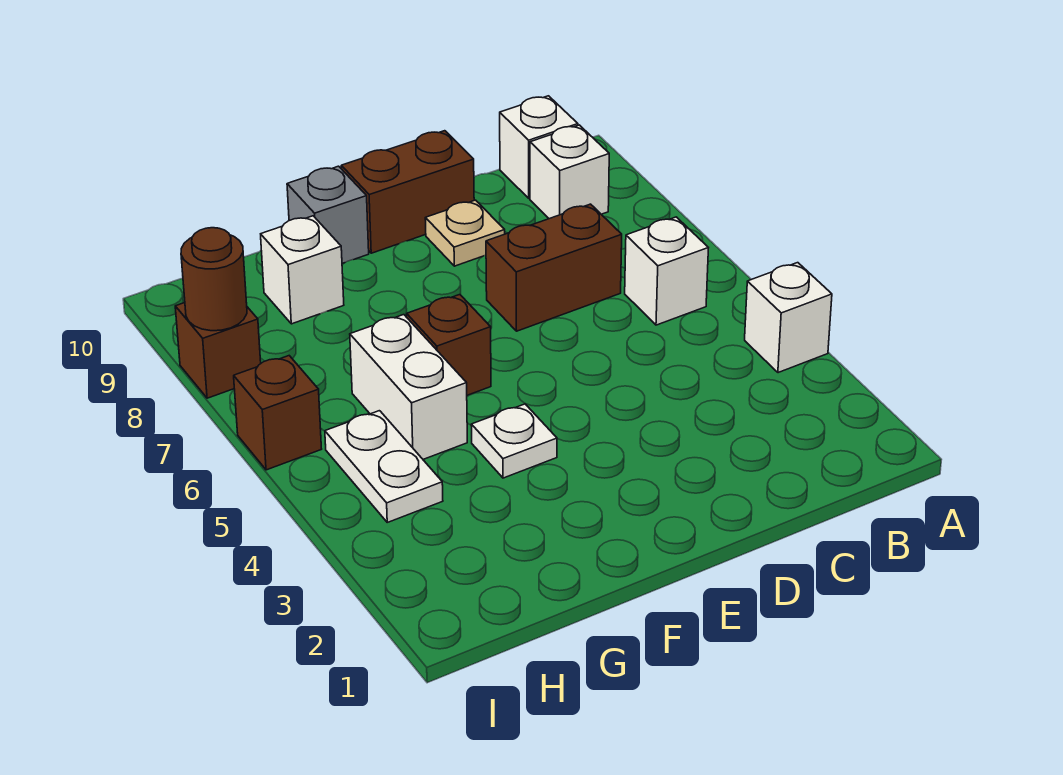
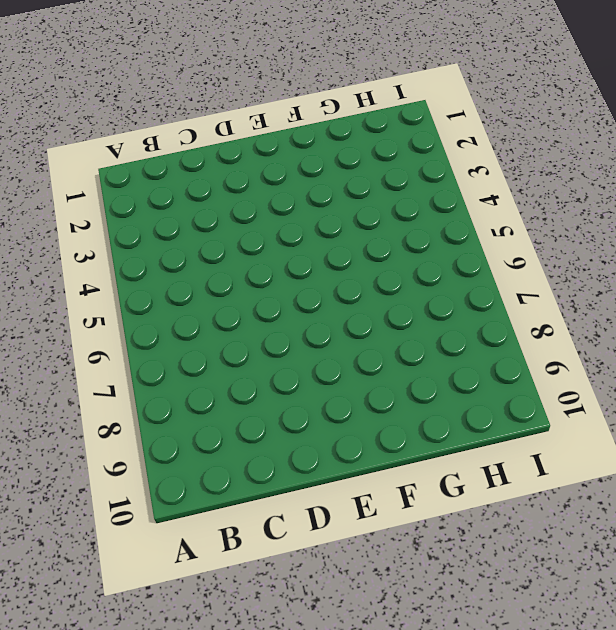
none -> white 1x1 brick [745,263,832,373]
none -> white 1x1 brick [625,217,708,325]
none -> white 1x1 brick [530,125,609,219]

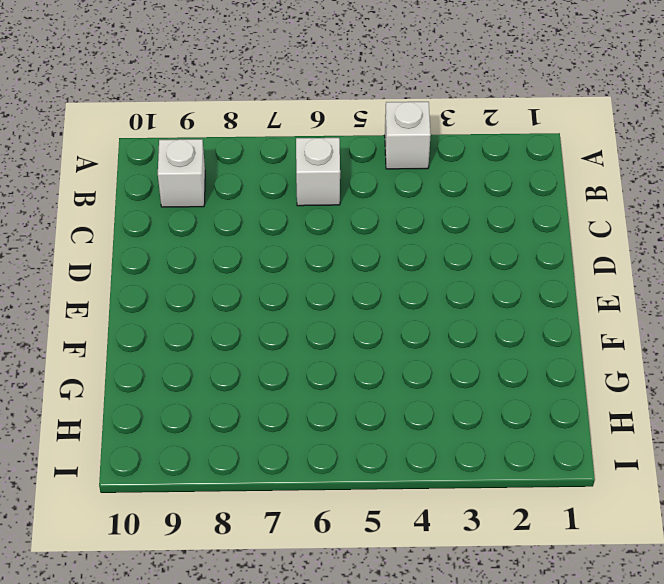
none -> white 1x1 brick [500,96,578,198]
none -> brown 1x2 brick [486,204,622,331]
none -> tan 1x1 plate [425,200,505,266]

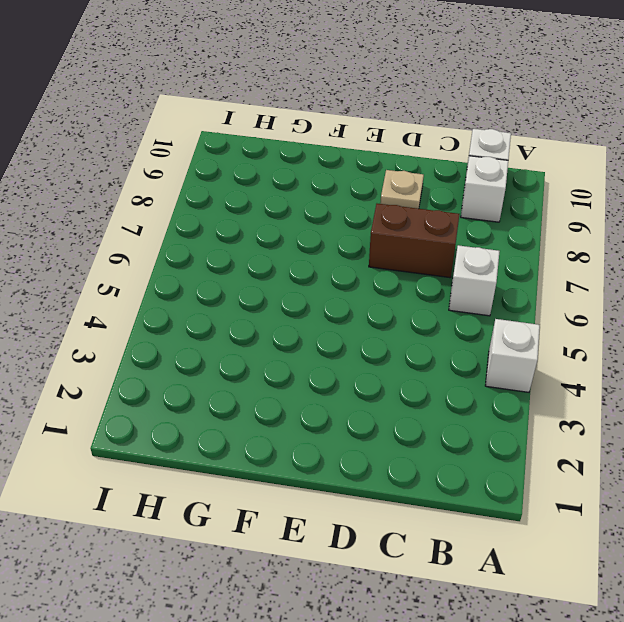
none -> brown 1x2 brick [341,131,474,253]
none -> white 1x1 plate [471,404,557,478]
none -> brown 1x1 brick [407,295,491,395]

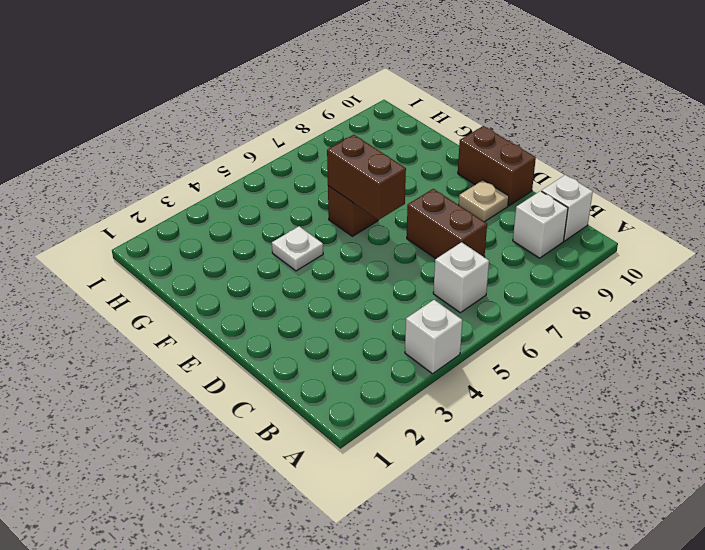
brown 1x2 brick [327,135,406,220] -> none
none -> grey 1x1 brick [287,166,369,263]
none -> white 1x2 brick [350,315,467,459]
none -> white 1x1 brick [261,216,344,324]

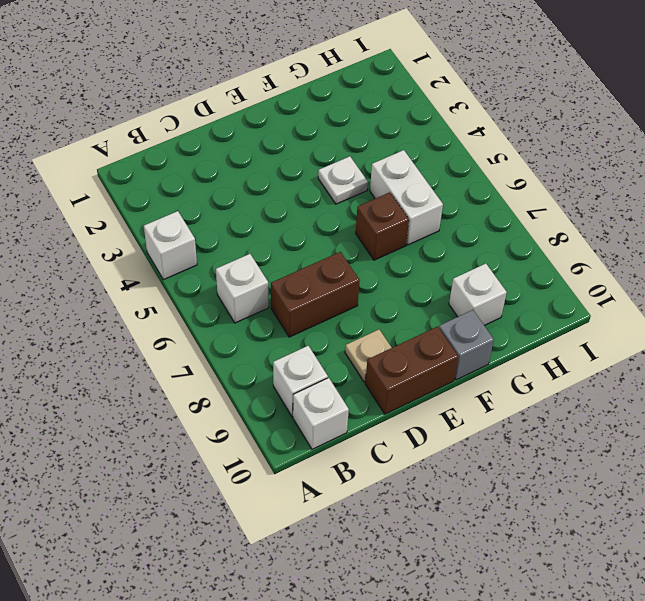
none -> white 1x2 plate [325,411,443,522]
none -> brown 1x1 brick [234,356,321,470]
none -> brown 1x1 brick [175,303,261,398]

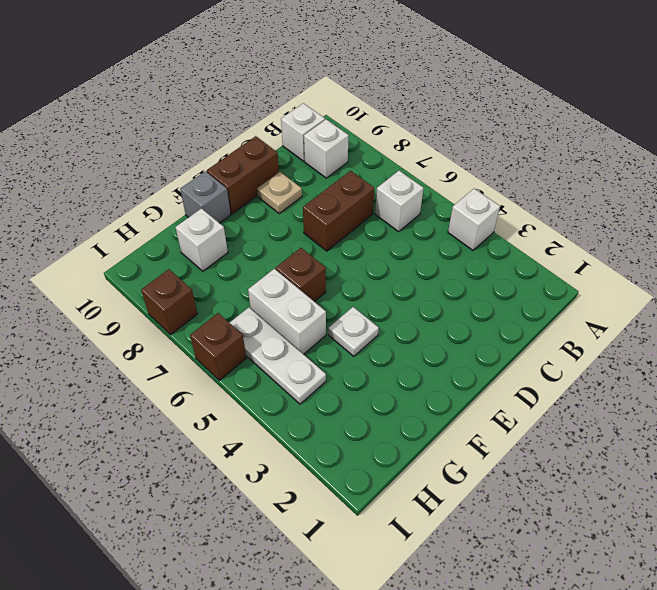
white 1x3 plate [230,307,326,404] -> white 1x2 plate [325,411,443,522]
none -> brown 1x1 round brick [181,228,247,331]

